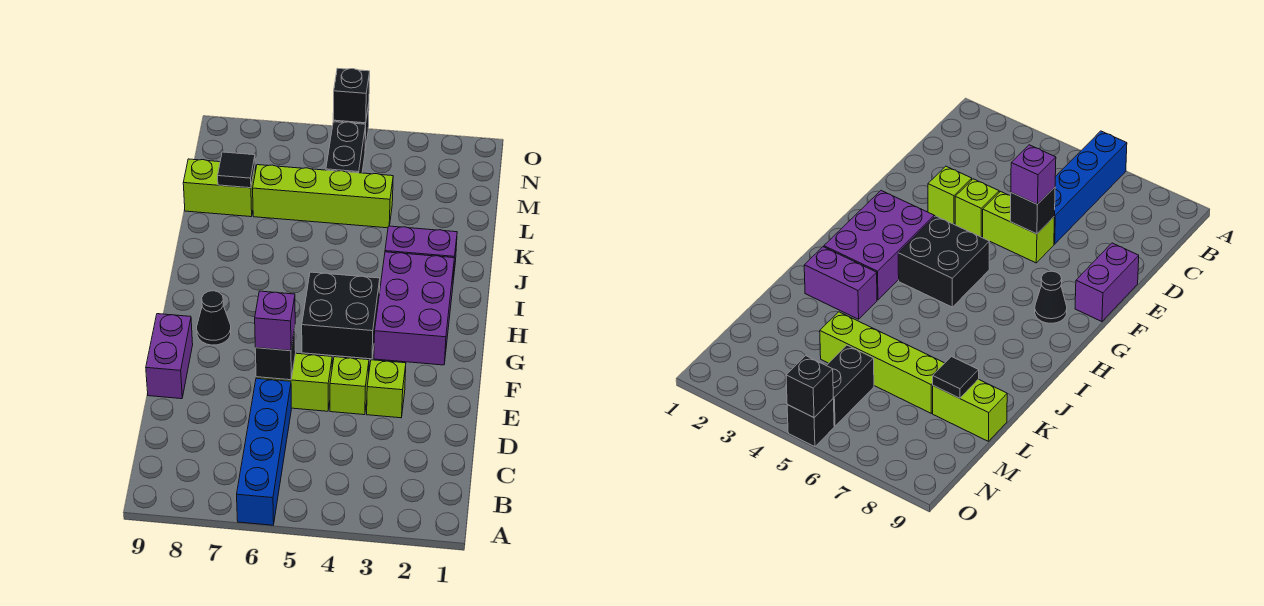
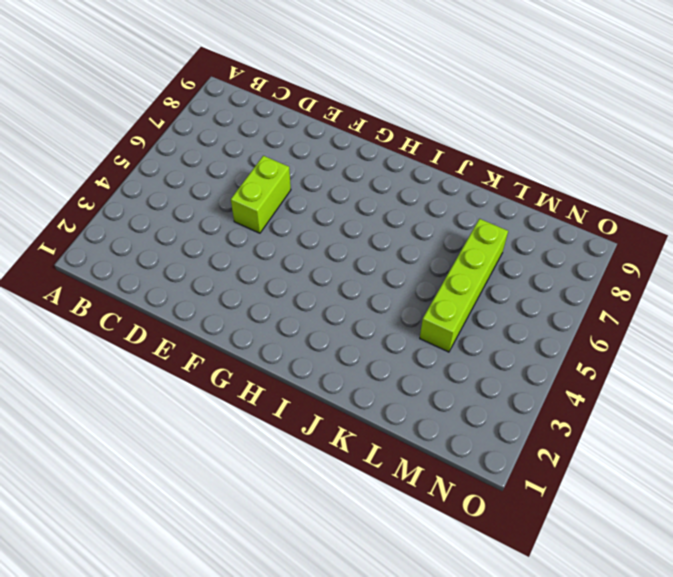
none -> blue 1x4 brick [237,378,291,525]
none -> lime 1x1 brick [367,360,406,418]
none -> lime 1x1 brick [330,357,369,415]

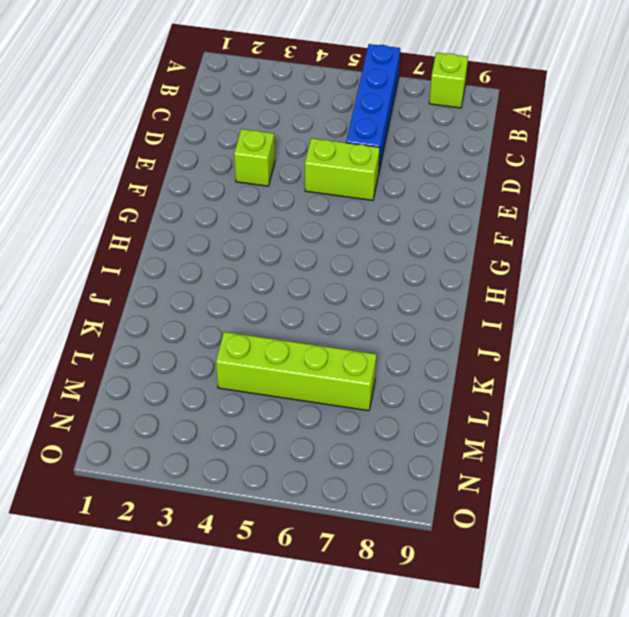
lime 1x1 brick [429,52,468,108] -> lime 1x1 brick moved to [330,357,369,415]
none -> purple 1x2 brick [146,314,193,399]
none -> purple 2x3 brick [374,252,454,365]
none -> black 2x2 brick [302,272,380,359]

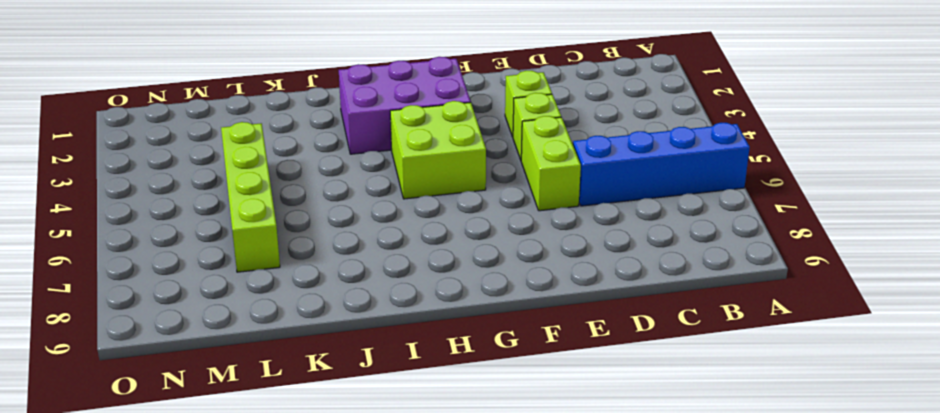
lime 2x2 brick [390,101,486,199] -> black 2x2 brick [302,272,380,359]
none -> purple 1x2 brick [146,314,193,399]
none -> black 1x1 cone [197,291,231,345]
none -> purple 1x2 brick [385,226,457,280]

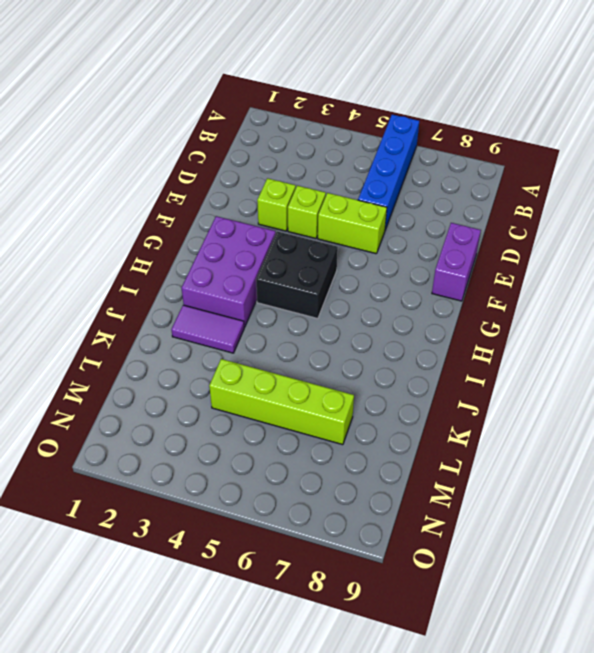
purple 1x2 tile [171,305,244,353] -> purple 1x2 brick [385,226,457,280]
none -> black 1x1 cone [197,291,231,345]
none -> lime 1x2 brick [183,159,255,217]
none -> black 1x2 brick [326,122,366,173]

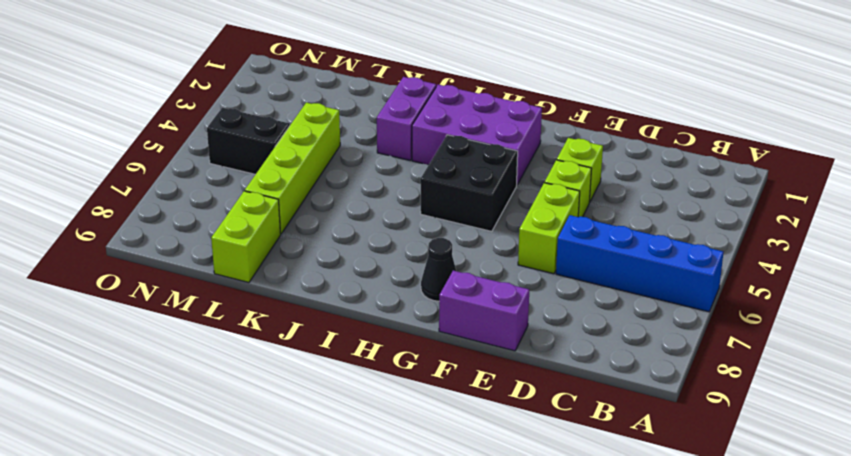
none -> black 1x1 brick [787,399,834,447]
none -> black 1x1 brick [255,329,296,380]
none -> black 1x1 tile [218,152,255,188]

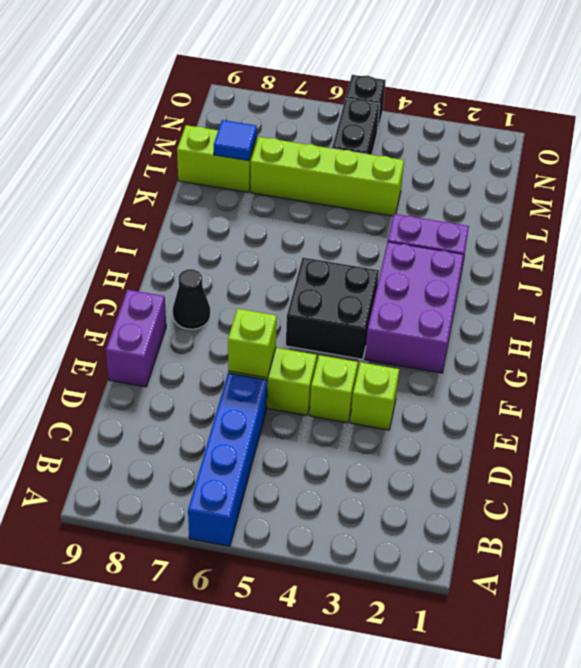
lime 1x1 brick [228,309,277,378] -> black 1x1 brick [255,329,296,380]
blue 1x1 tile [214,120,257,161] -> black 1x1 tile [218,152,255,188]
none -> black 1x1 brick [333,68,370,123]
none -> purple 1x1 brick [255,291,295,351]

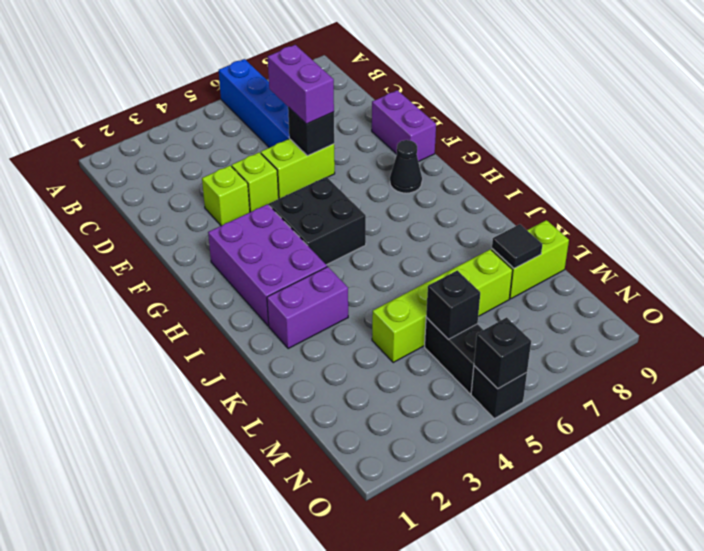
purple 1x2 brick [268,45,334,124] -> purple 1x1 brick [255,291,295,351]
black 1x1 brick [426,270,480,339] -> none

